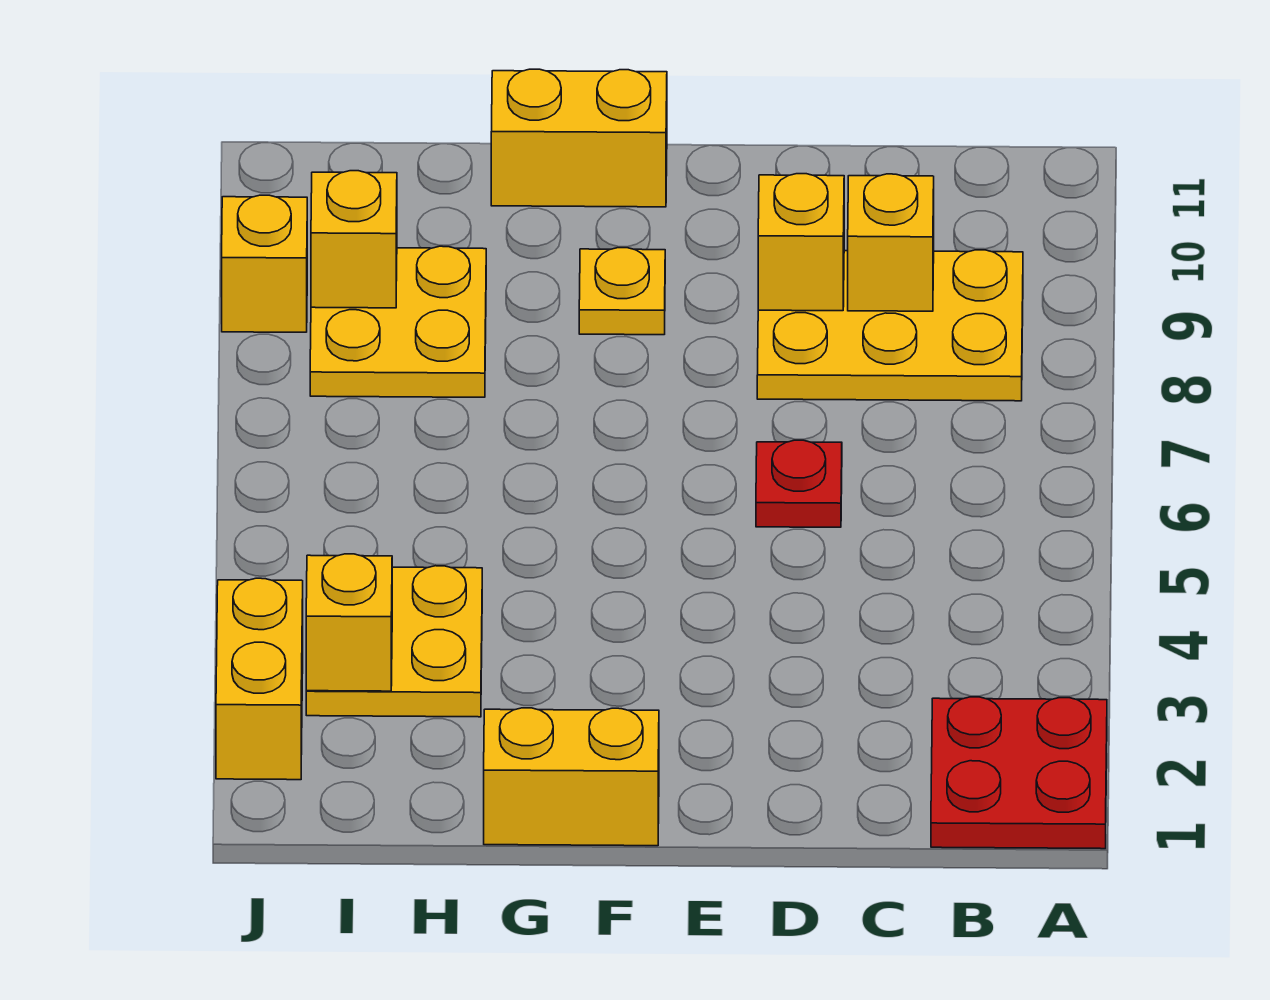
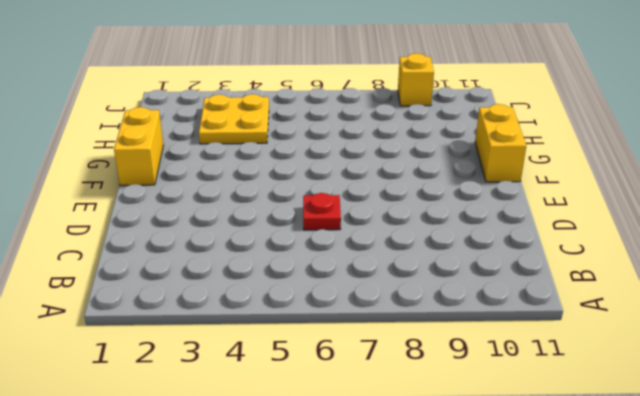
none -> red 2x2 plate [931,697,1107,849]
none -> yellow 2x3 plate [757,250,1023,401]
none -> yellow 1x1 plate [579,248,665,335]

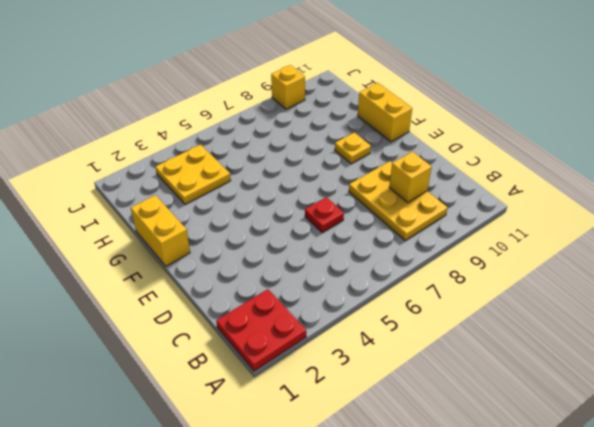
none -> yellow 2x2 plate [310,246,486,397]
none -> yellow 1x2 brick [216,578,303,780]
none -> yellow 1x1 brick [758,174,844,311]

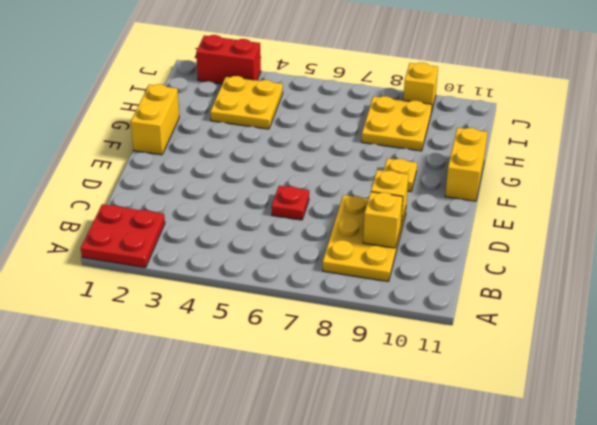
red 1x2 brick [196,35,261,84] -> yellow 1x2 brick [216,578,303,780]
none -> yellow 1x1 brick [306,554,392,691]
none -> yellow 1x1 brick [311,171,397,308]

